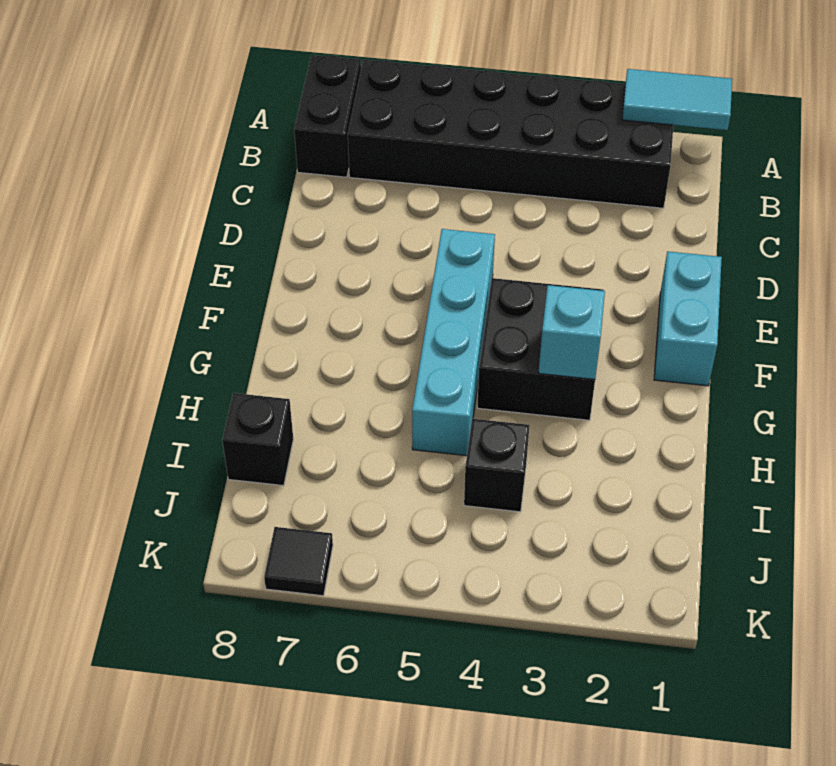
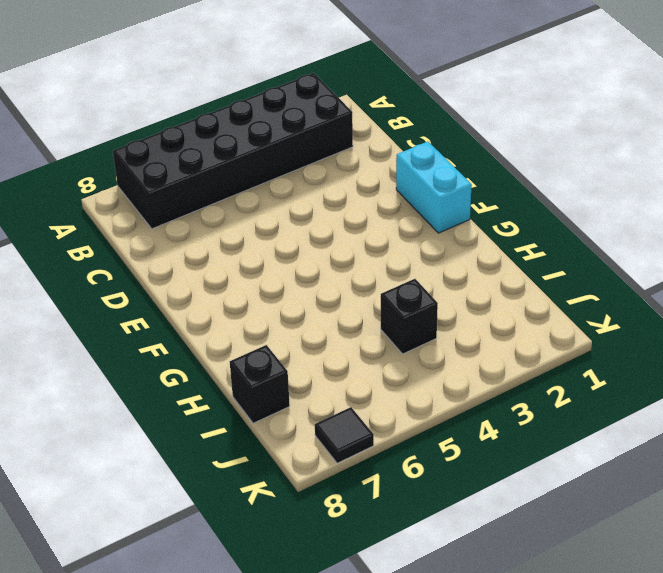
none -> black 1x2 brick [294,55,361,177]
none -> cyan 1x4 brick [412,229,495,456]

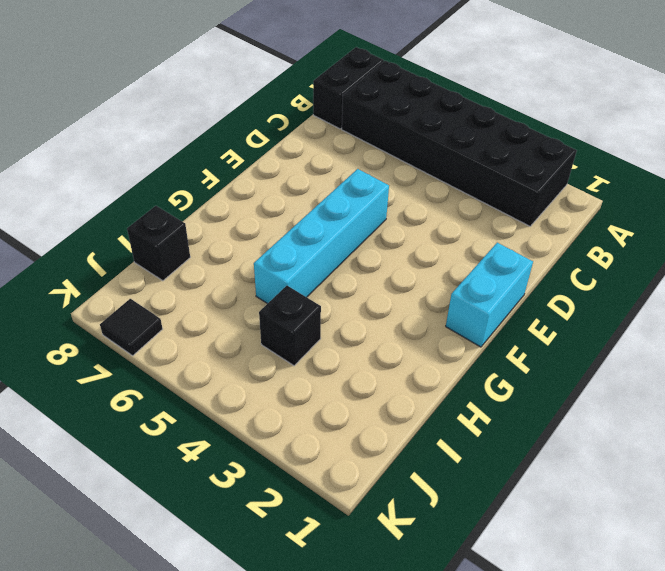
none -> black 2x2 brick [477,278,604,420]
none -> cyan 1x2 tile [622,69,732,130]

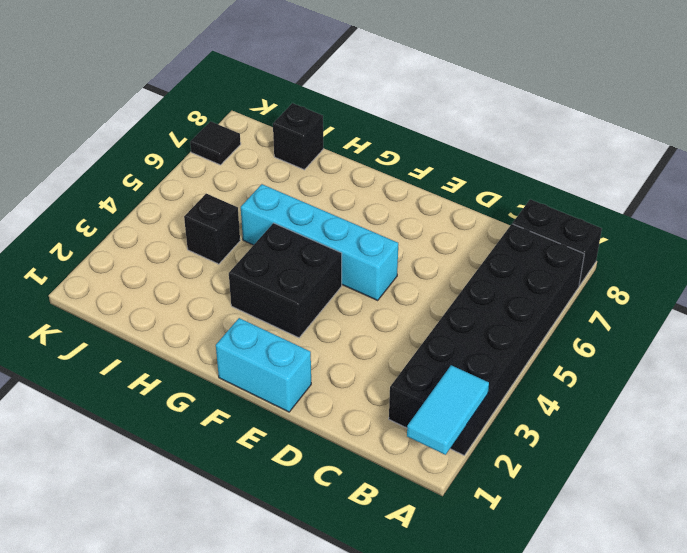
none -> cyan 1x1 brick [539,285,605,379]

